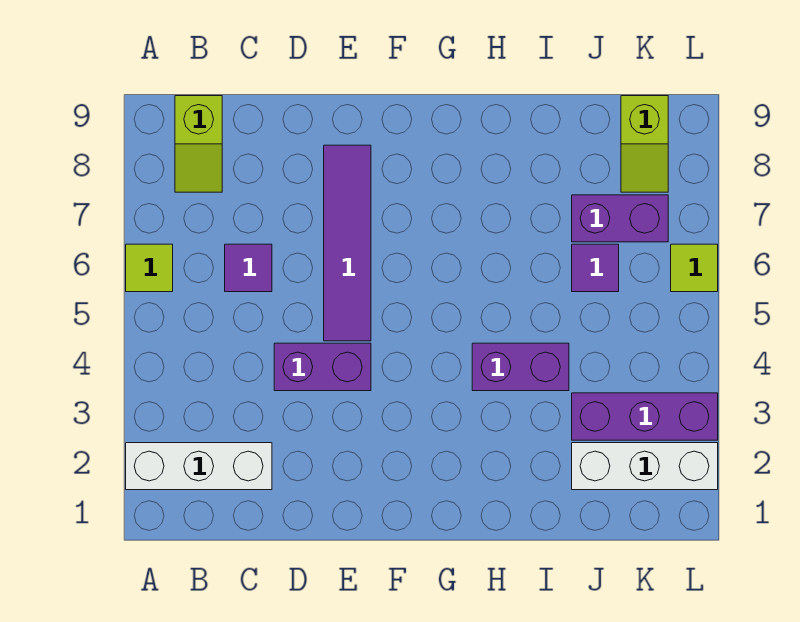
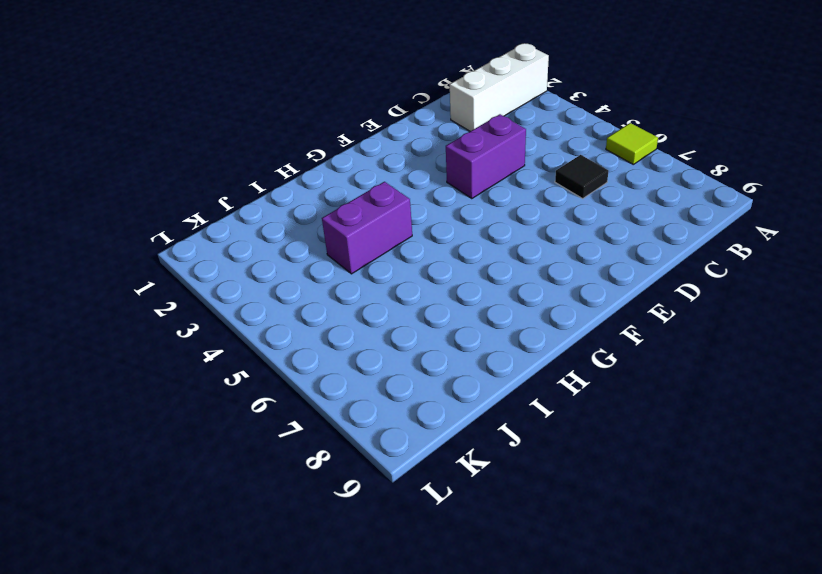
black 1x1 tile [555,155,608,199] -> purple 1x1 tile [225,244,272,292]
none -> lime 1x2 slope [175,96,222,192]
none -> purple 1x4 tile [324,145,371,341]
none -> white 1x3 brick [572,443,718,490]

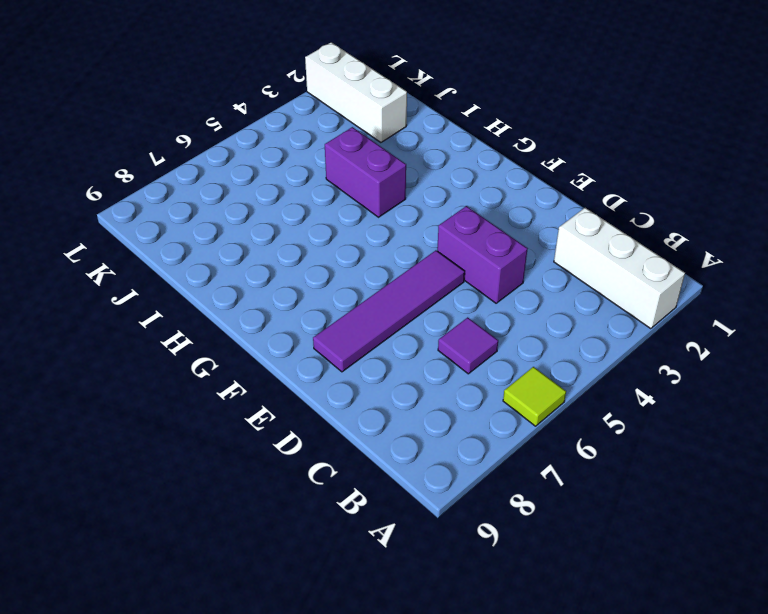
none -> lime 1x2 slope [175,96,222,192]
none -> purple 1x3 brick [572,393,718,440]
none -> purple 1x1 tile [572,244,619,292]

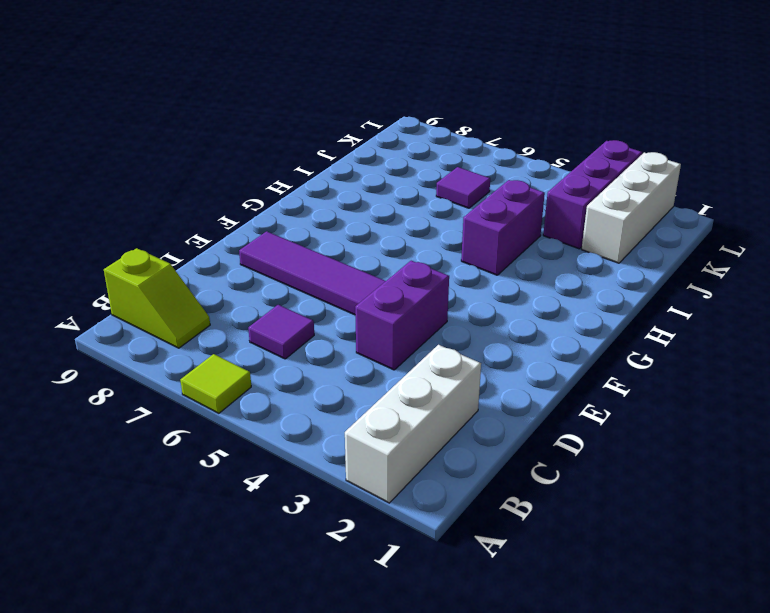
none -> purple 1x2 brick [572,195,668,242]
none -> lime 1x2 slope [621,96,668,192]
none -> lime 1x1 tile [671,244,718,292]

